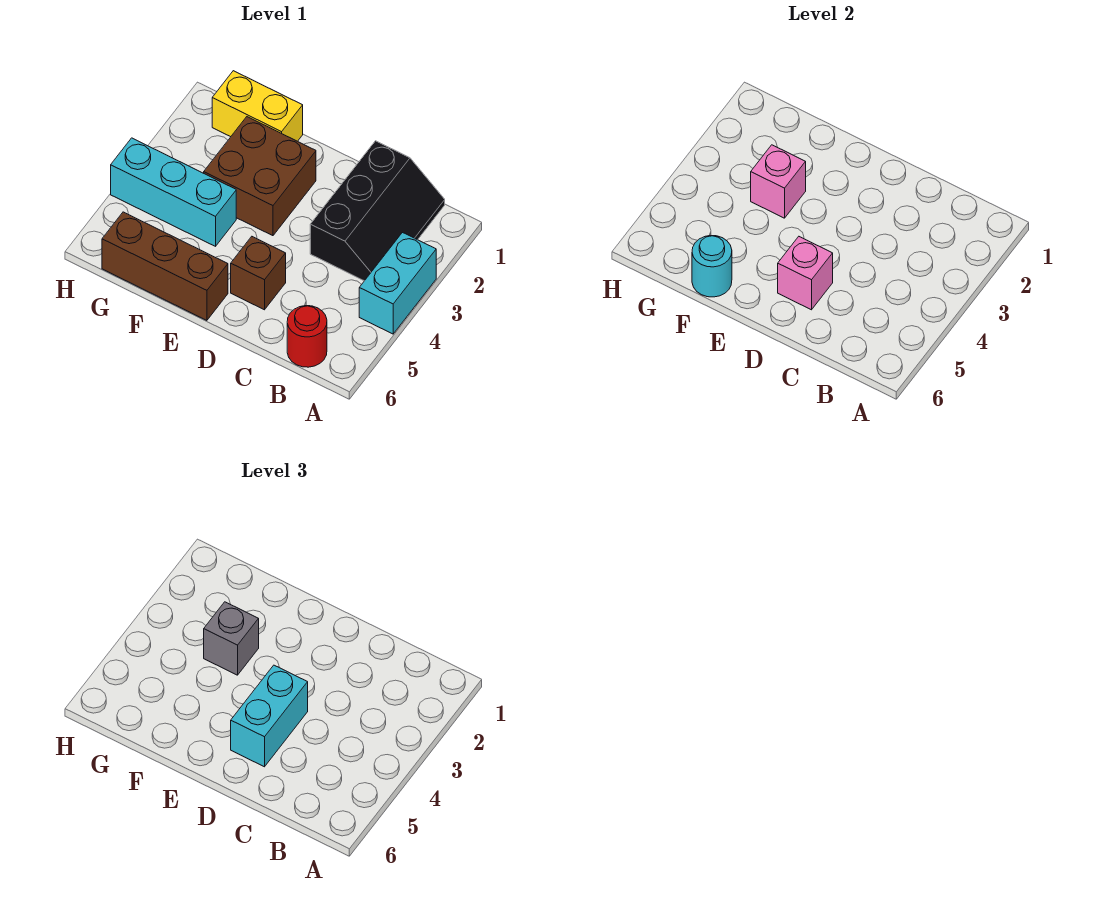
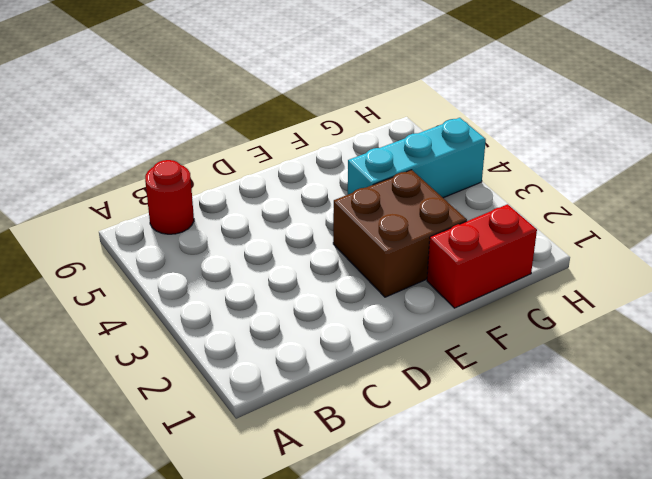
red 1x2 brick [427,204,537,308] -> yellow 1x2 brick [212,71,303,141]
none -> cyan 1x2 brick [359,233,436,334]
none -> black 2x3 slope [310,141,445,281]
none -> brown 1x1 brick [231,237,286,310]

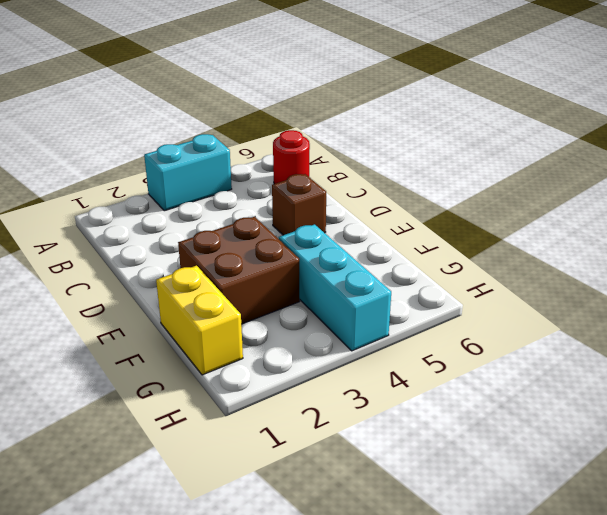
none -> black 2x3 slope [310,141,445,281]
none -> brown 1x3 brick [102,212,228,320]
none -> pink 1x1 brick [778,237,833,310]

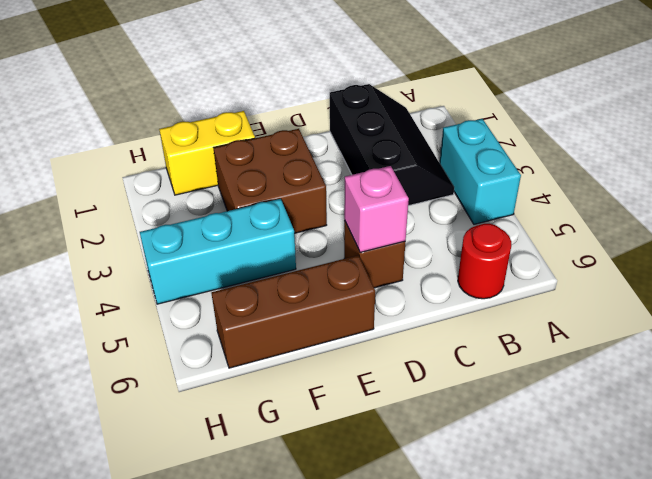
none -> pink 1x1 brick [751,145,806,218]
none -> cyan 1x1 round brick [692,235,732,297]
none -> cyan 1x2 brick [231,665,308,767]

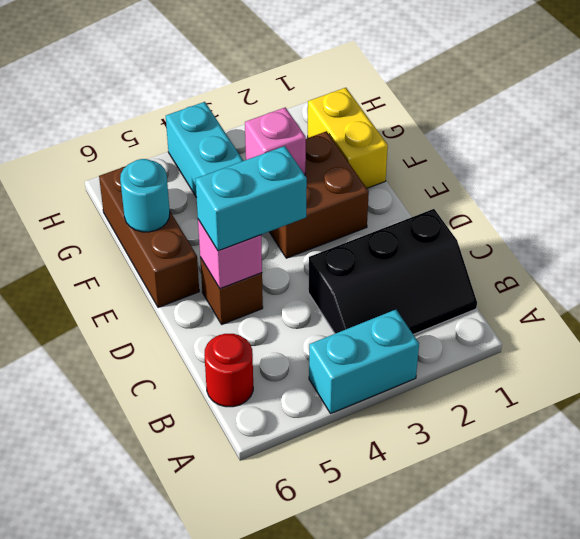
none -> grey 1x1 brick [204,602,259,675]

